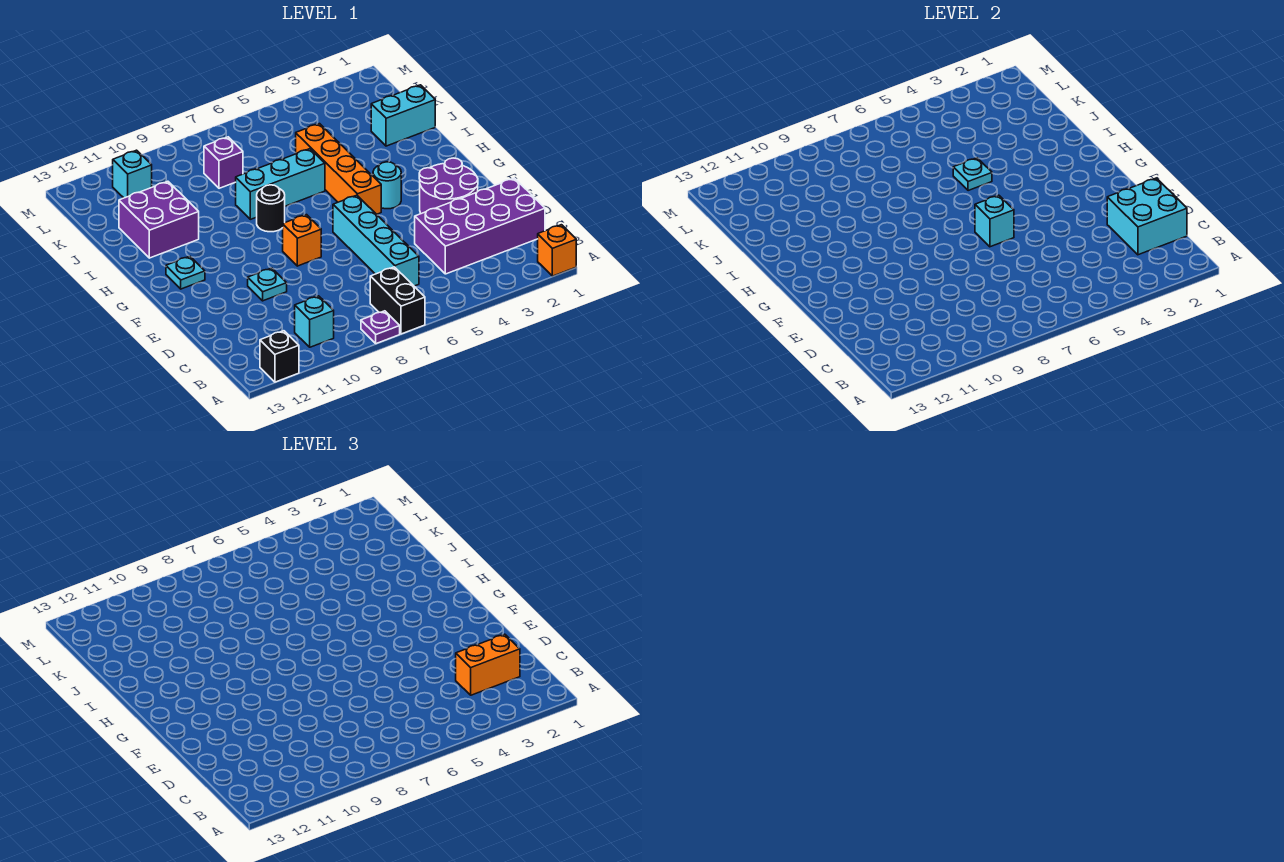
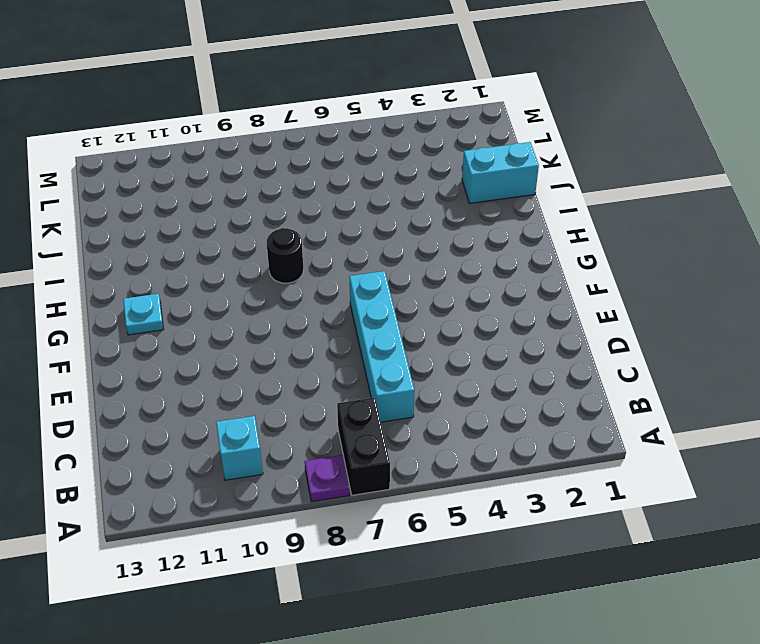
none -> orange 1x1 brick [538,225,576,276]
none -> black 1x1 brick [260,331,299,382]
none -> purple 2x4 brick [415,178,545,274]

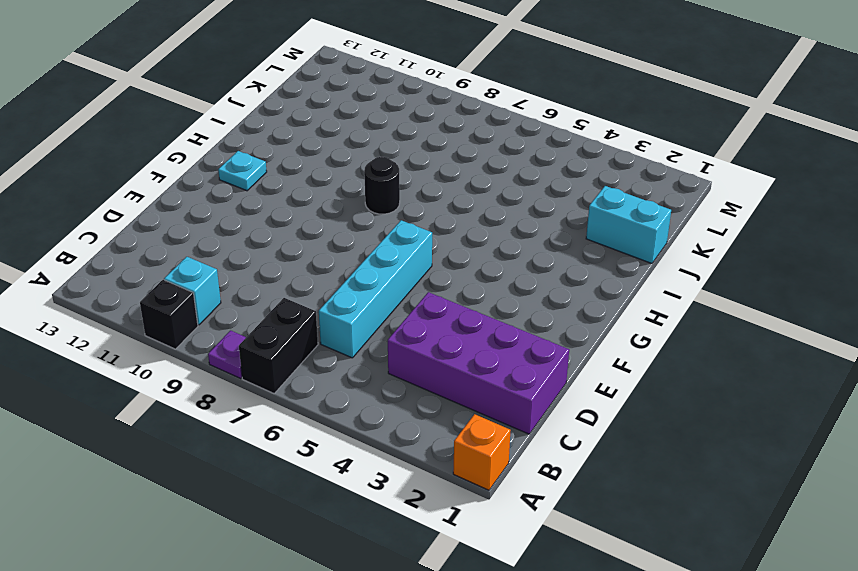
black 1x1 brick [140,280,198,349] -> black 1x1 brick moved to [260,331,299,382]
none -> purple 2x2 round brick [419,158,478,214]
none -> cyan 1x1 plate [248,268,287,301]
none -> orange 1x1 brick [283,215,321,266]

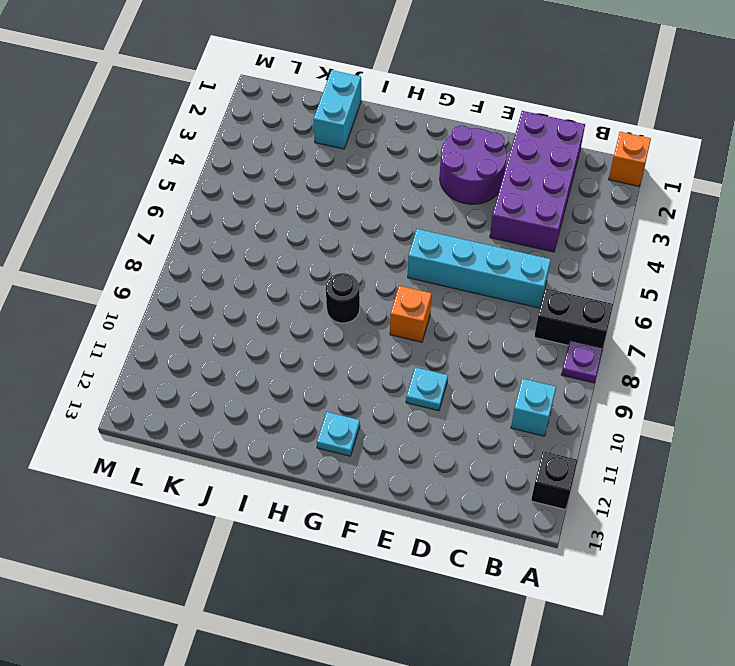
none -> cyan 1x1 round brick [373,162,401,209]
none -> orange 1x4 brick [296,124,381,214]
none -> cyan 1x3 brick [235,149,325,219]

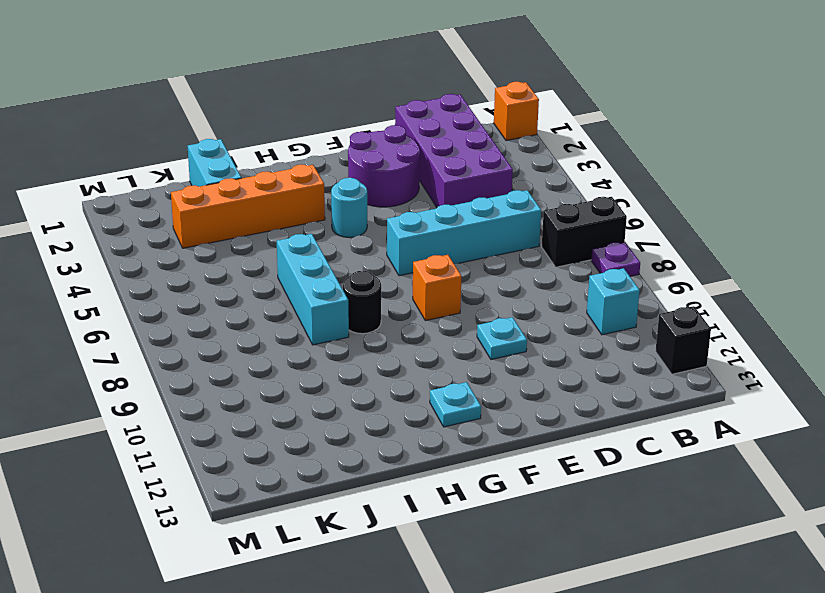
orange 1x4 brick [171,165,325,248] -> orange 1x4 brick moved to [296,124,381,214]
none -> purple 2x2 brick [119,181,199,258]
none -> purple 1x1 brick [204,137,243,188]
none -> cyan 1x1 brick [113,150,152,198]

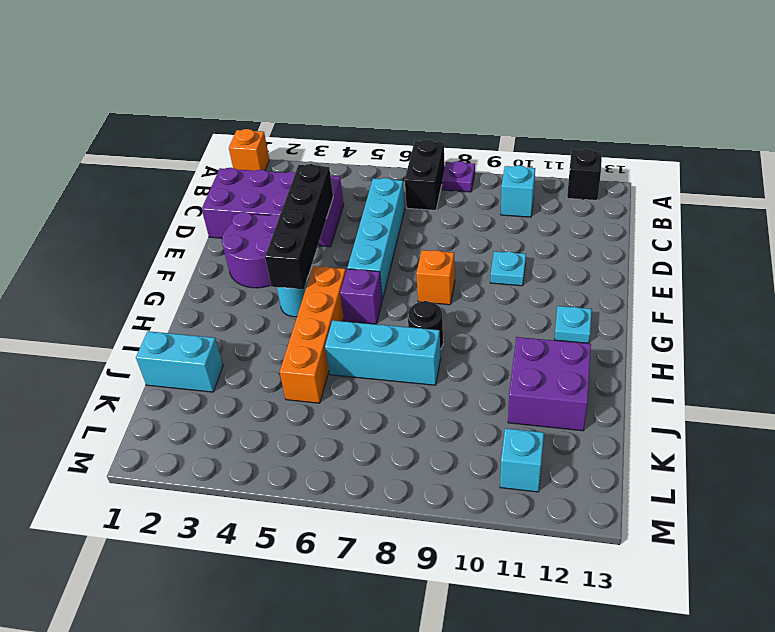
black 1x4 brick [265,164,333,289] -> none
purple 1x1 brick [340,269,382,324] -> purple 1x1 brick moved to [204,137,243,188]
none -> cyan 2x2 brick [1107,178,1187,255]
none -> cyan 1x1 brick [975,195,1014,247]
none -> cyan 1x1 plate [953,158,992,191]

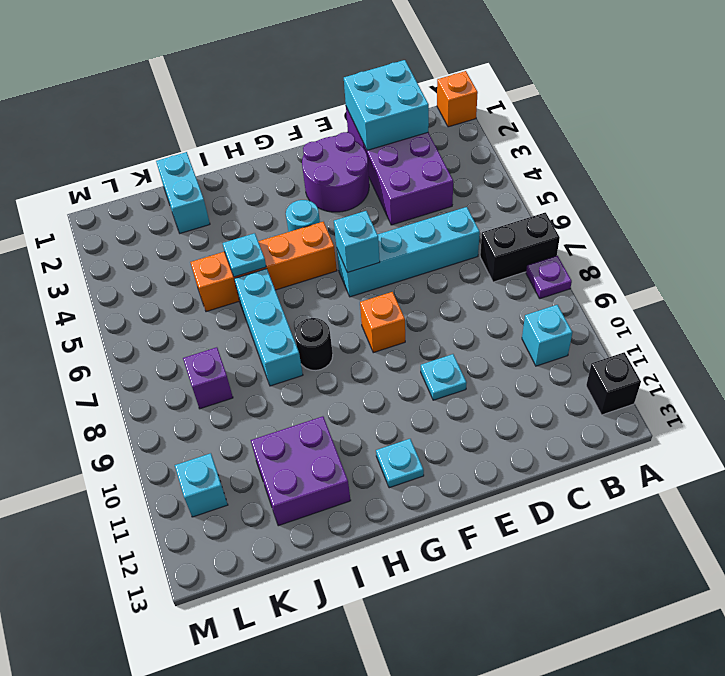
none -> orange 1x2 brick [456,634,520,695]

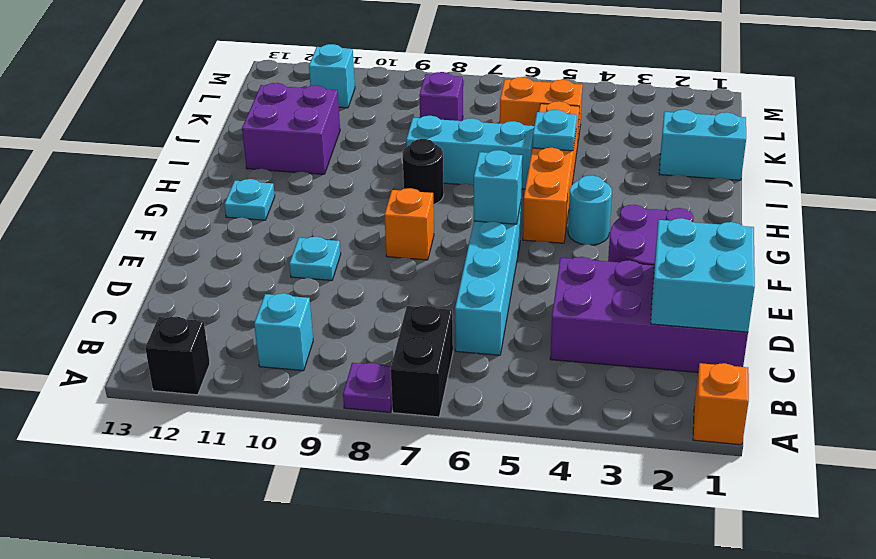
orange 1x2 brick [500,77,583,140] -> orange 1x2 brick moved to [456,634,520,695]

